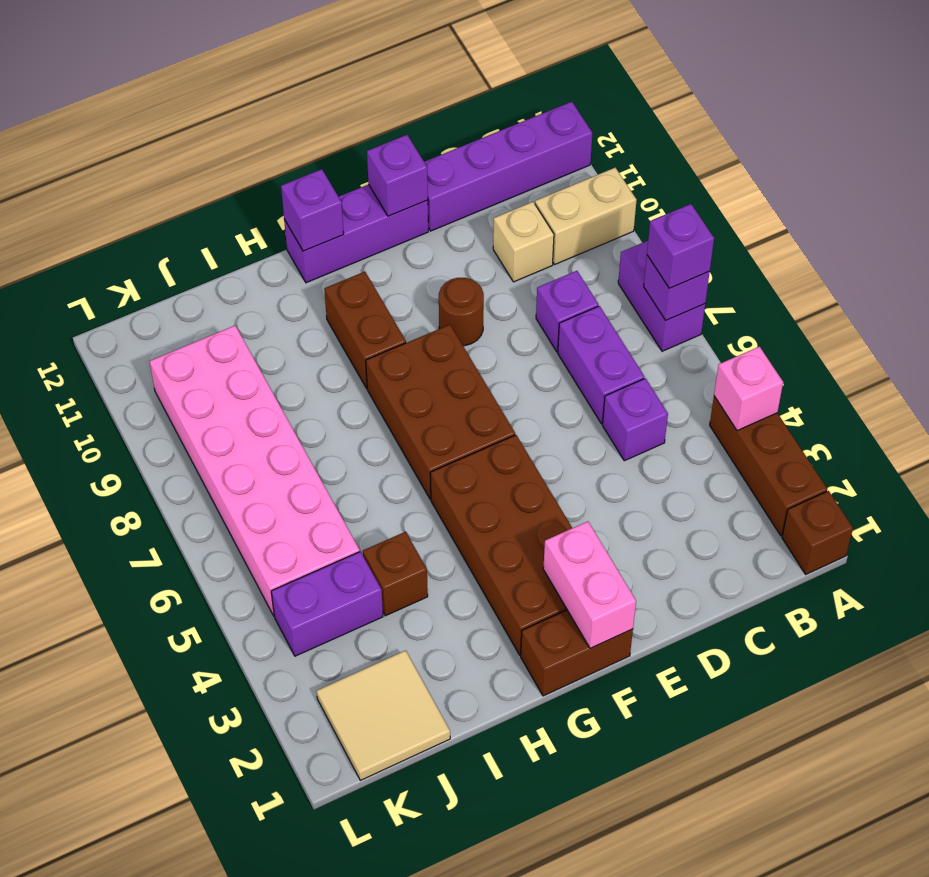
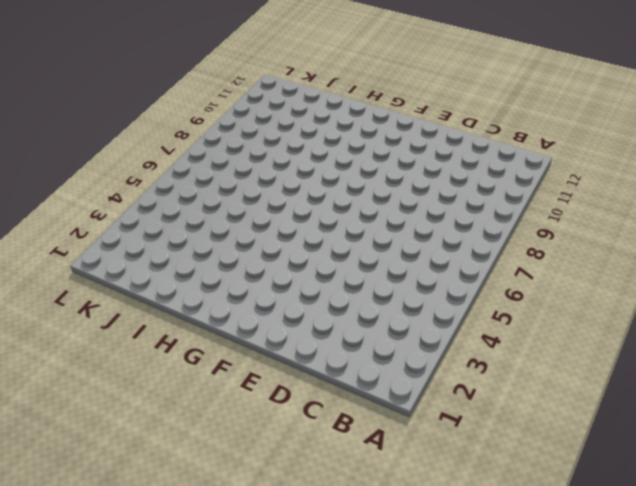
none -> brown 1x1 brick [782,491,853,574]
none -> brown 1x3 brick [710,396,827,536]
none -> purple 1x2 brick [618,241,705,351]

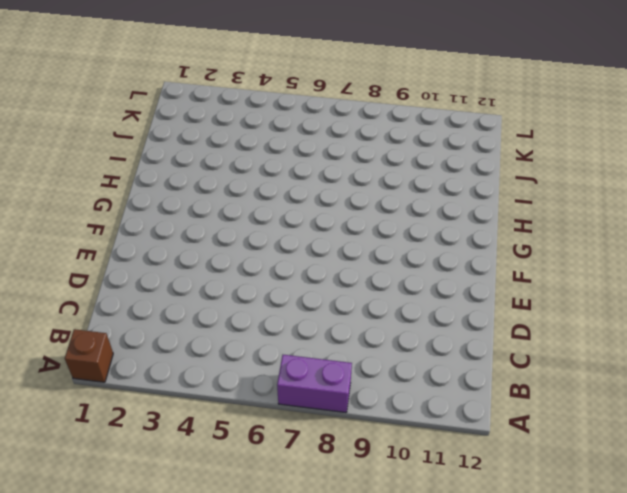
none -> brown 1x3 brick [710,396,827,536]
none -> tan 1x2 brick [535,168,637,265]
none -> purple 1x4 brick [425,102,592,231]

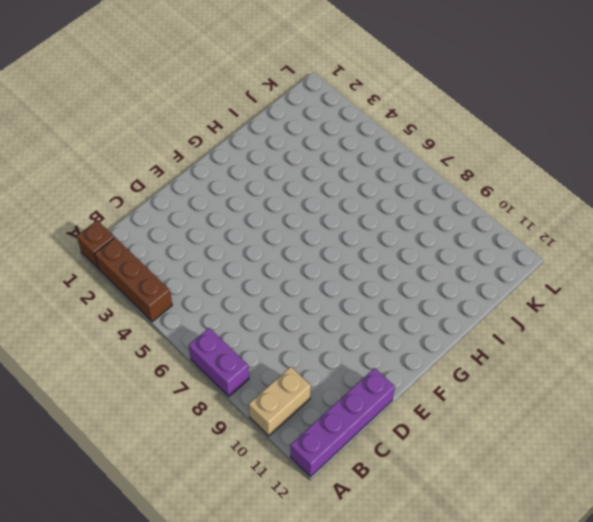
none -> purple 1x1 brick [603,378,668,461]
none -> purple 1x2 brick [558,306,644,424]
none -> purple 1x1 brick [536,271,599,352]

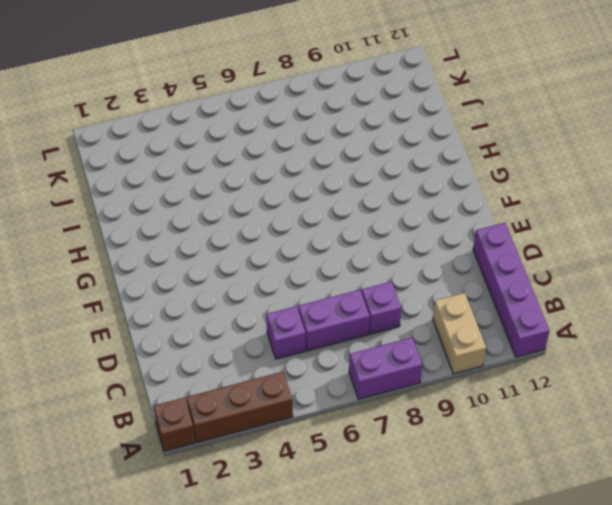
none -> tan 1x1 brick [493,202,554,282]
none -> brown 1x1 round brick [439,278,484,346]
none -> purple 1x3 brick [284,184,428,283]

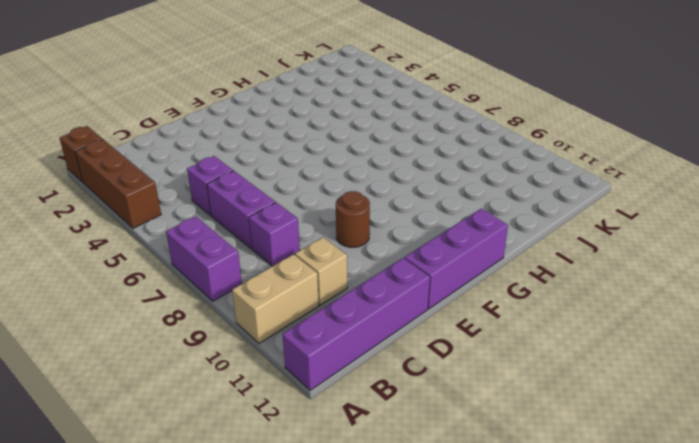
none -> brown 1x2 brick [521,610,633,696]
none -> brown 2x4 brick [430,435,572,655]
none -> brown 2x3 brick [366,325,515,499]

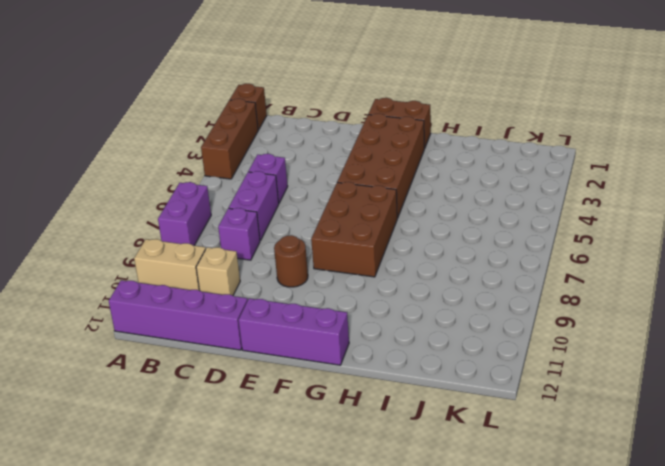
none -> brown 1x2 brick [324,271,406,388]
none -> brown 1x1 brick [363,532,428,616]
none -> tan 2x2 tile [317,650,450,780]

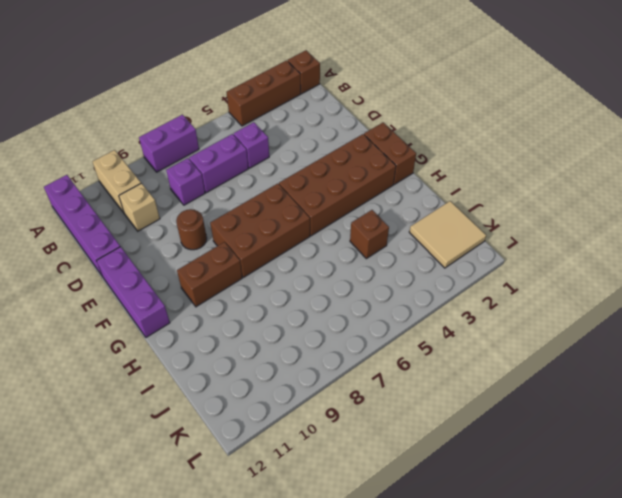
none -> purple 1x2 brick [271,552,383,656]
none -> pink 2x6 brick [149,326,360,616]
none -> pink 1x1 brick [714,346,783,431]

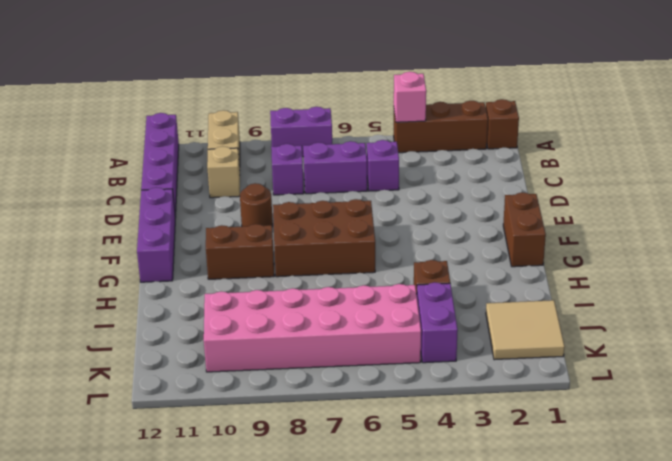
none -> brown 2x4 brick [430,435,572,655]
none -> purple 1x1 brick [644,255,710,320]
none -> purple 1x1 brick [367,135,428,216]

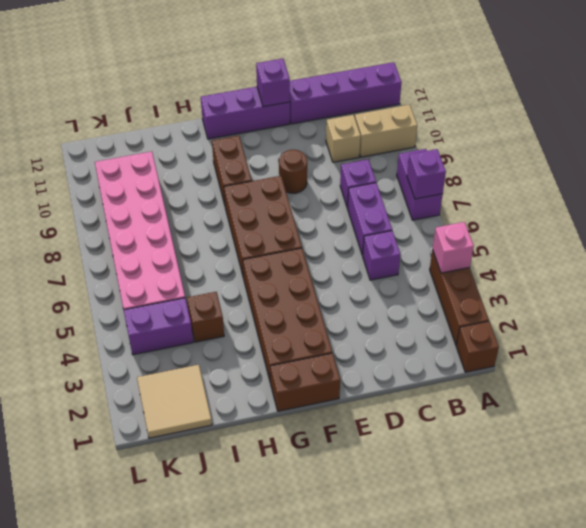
none -> pink 1x2 brick [543,521,636,648]
none -> purple 1x1 brick [281,169,344,251]
none -> purple 1x1 brick [647,204,714,288]

